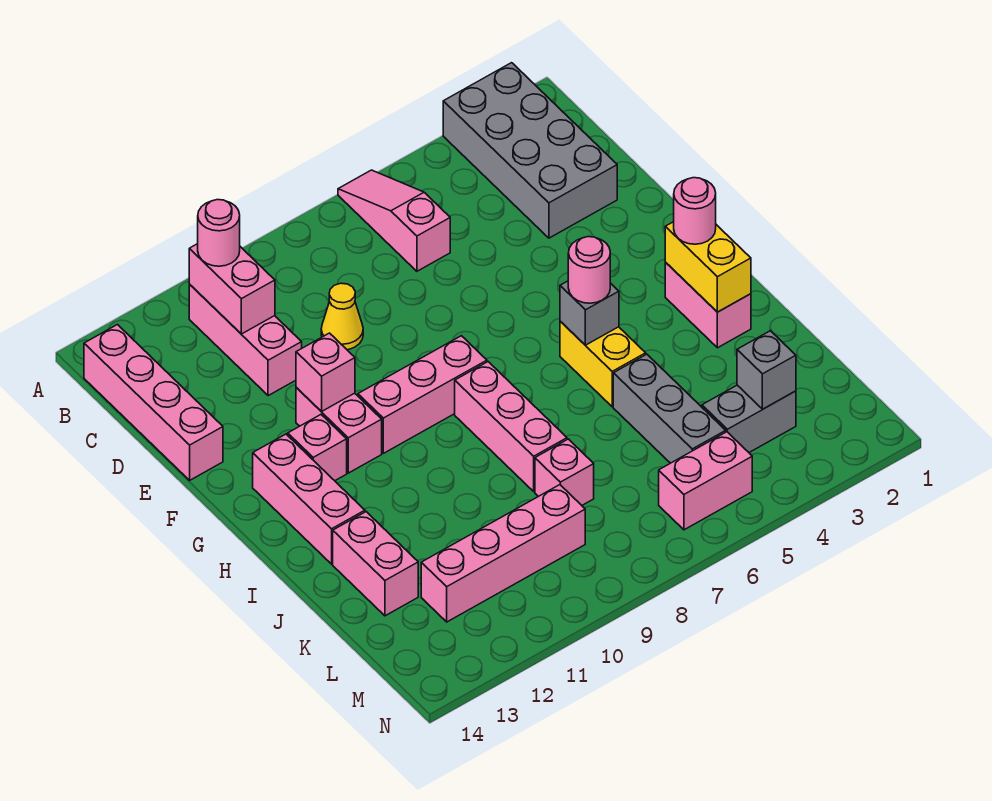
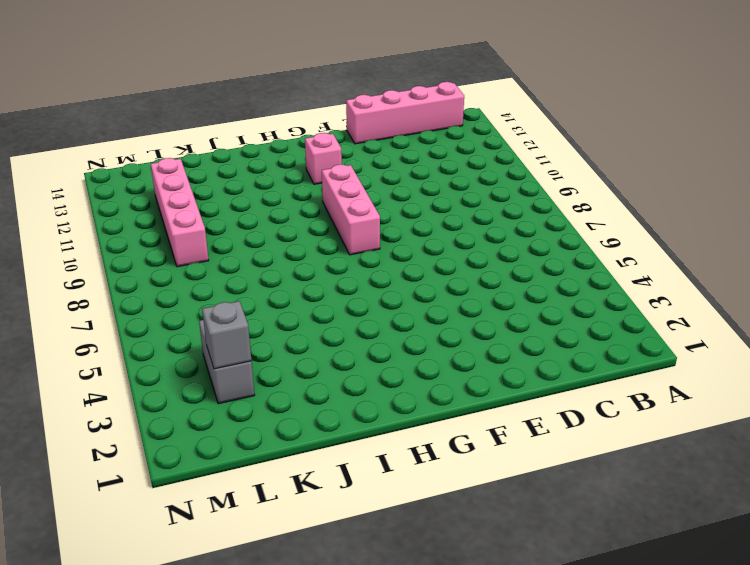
none -> grey 2x4 brick [443,63,617,238]
none -> pink 1x3 slope [338,170,450,271]
none -> pink 1x3 brick [189,284,302,396]

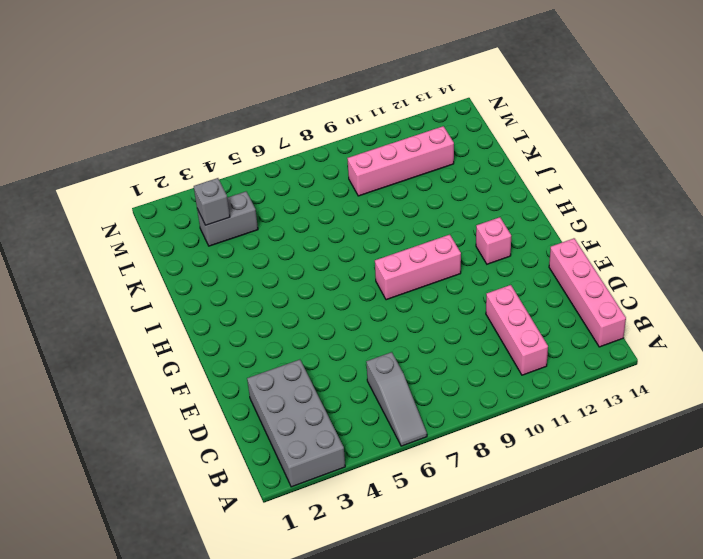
grey 1x3 slope [366,352,427,446] -> pink 1x3 slope [338,170,450,271]
none -> yellow 1x1 cone [321,283,363,350]
none -> pink 1x2 brick [296,388,382,473]
none -> pink 1x3 brick [253,434,365,564]

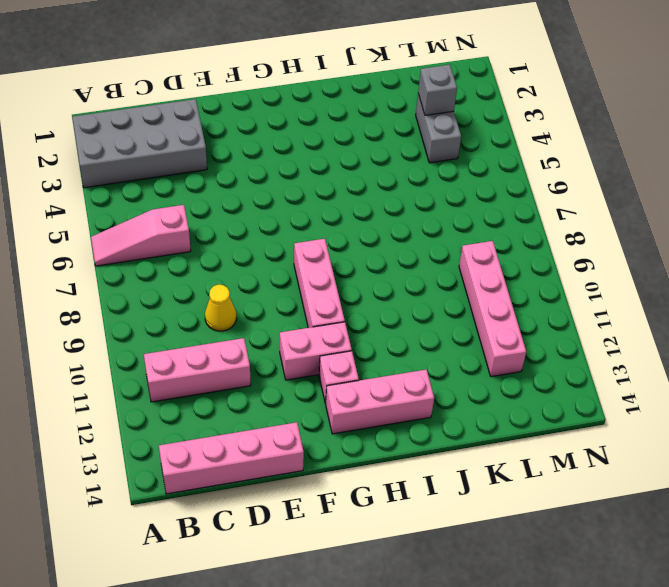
none -> pink 1x2 brick [665,262,751,348]
none -> yellow 1x2 brick [560,321,646,407]
none -> pink 1x3 brick [455,362,567,491]

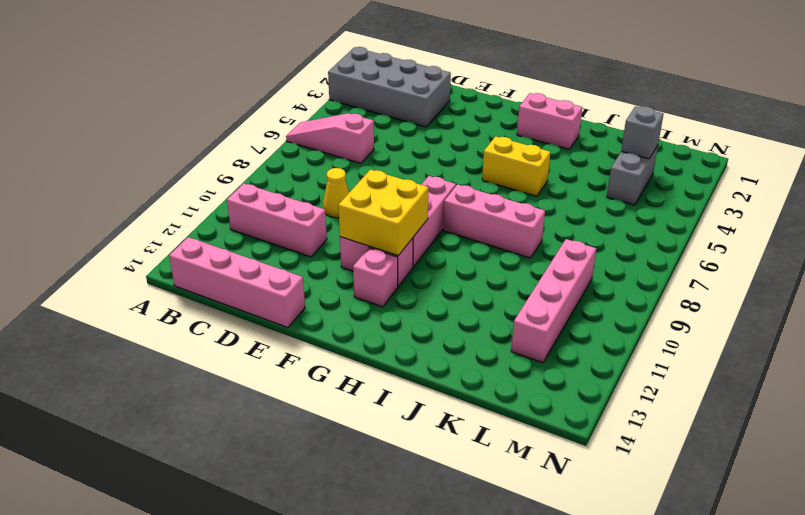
yellow 2x2 brick [338,170,429,256] -> pink 1x1 brick [296,333,355,412]
none -> pink 1x3 brick [253,434,365,564]
none -> grey 1x3 brick [613,354,726,463]
none -> pink 1x2 brick [333,512,418,616]

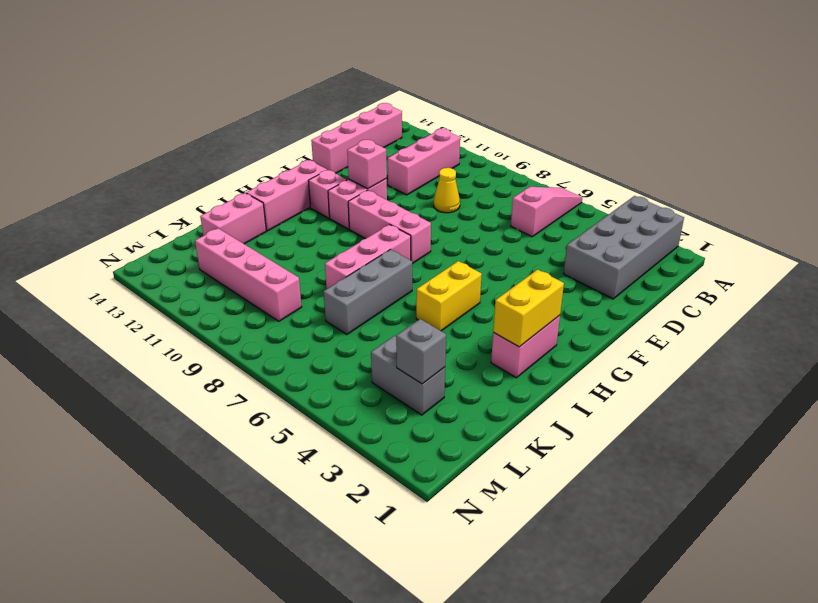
grey 1x3 brick [324,249,412,334] -> grey 1x3 brick moved to [613,354,726,463]
none -> pink 1x1 brick [535,439,594,505]
none -> pink 1x2 brick [659,432,752,530]
none -> pink 1x2 brick [189,244,275,334]

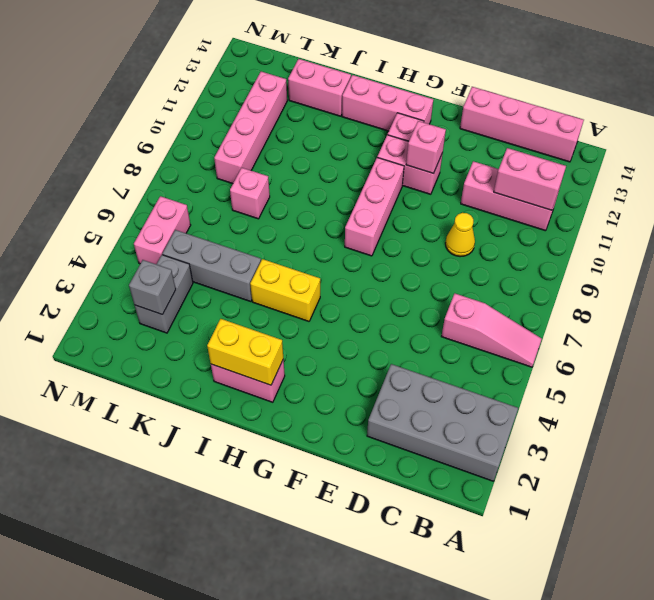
none -> pink 1x3 brick [455,362,567,491]
none -> grey 1x1 brick [560,281,619,345]
none -> pink 1x1 round brick [198,200,240,266]

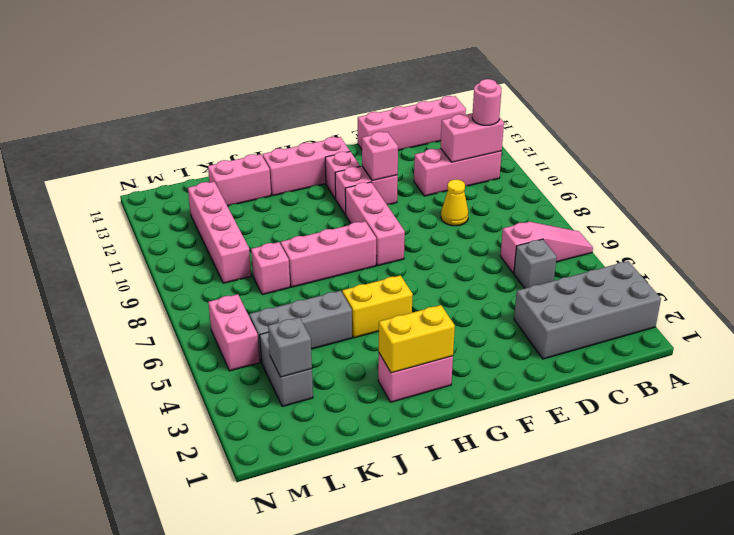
grey 1x1 brick [514,239,557,288] -> grey 1x1 brick moved to [560,281,619,345]
none -> pink 1x1 round brick [674,178,716,244]
none -> pink 1x1 round brick [568,237,610,303]

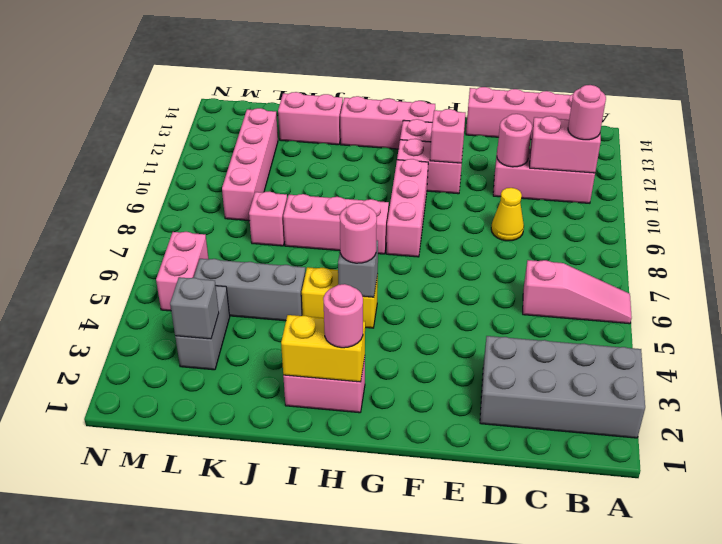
pink 1x1 round brick [497,114,532,167] -> none

